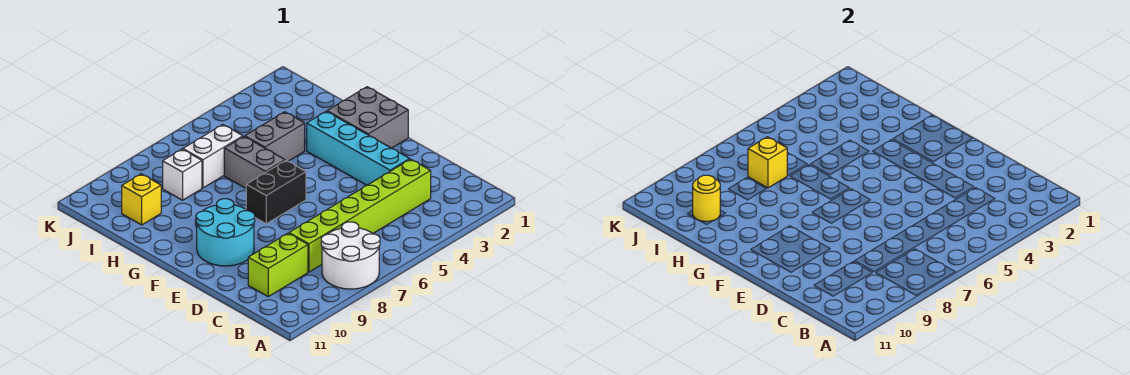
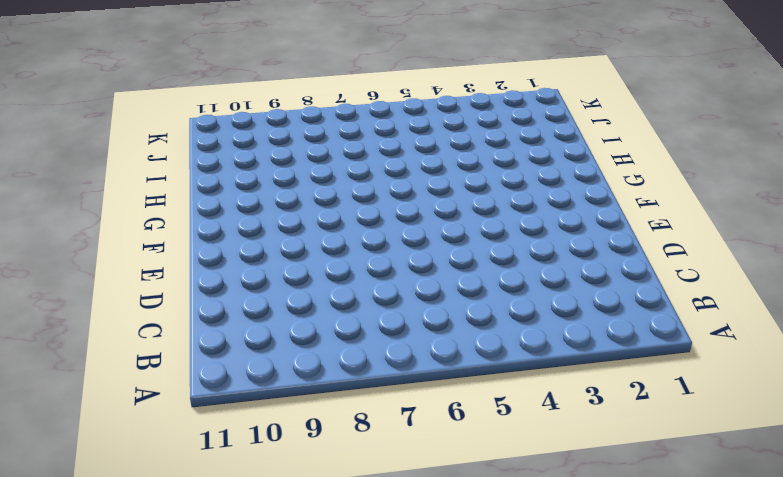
none -> white 2x2 round brick [321,222,380,289]
none -> lime 1x6 brick [289,159,431,272]
none -> lime 1x2 brick [248,233,308,296]

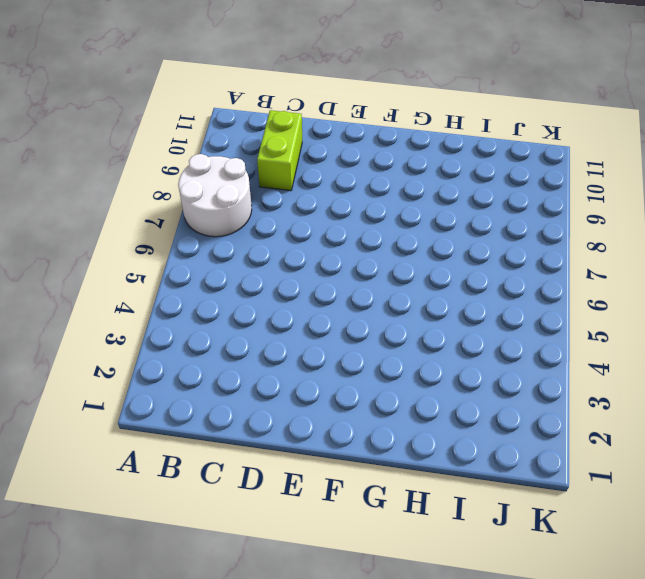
none -> lime 1x6 brick [289,159,431,272]
none -> cyan 1x4 brick [307,111,410,185]
none -> cyan 2x2 round brick [196,199,255,266]

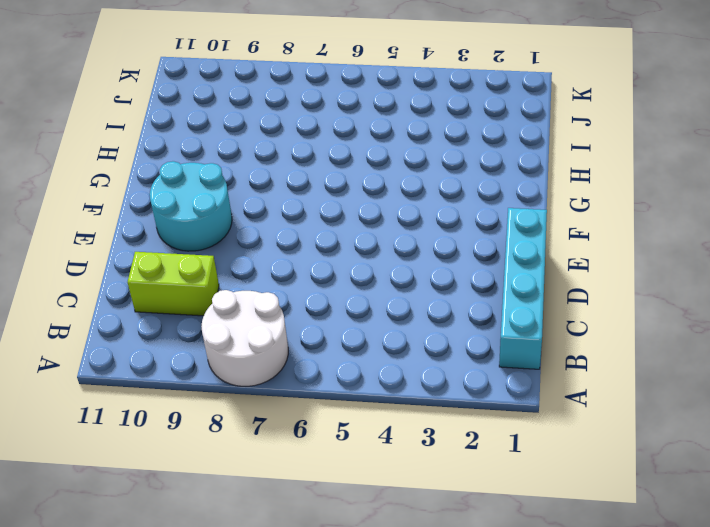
cyan 1x4 brick [499,208,547,369] -> cyan 1x4 brick moved to [307,111,410,185]
none -> lime 1x6 brick [289,159,431,272]
none -> grey 2x2 brick [327,87,408,148]
none -> black 1x2 brick [246,160,306,224]

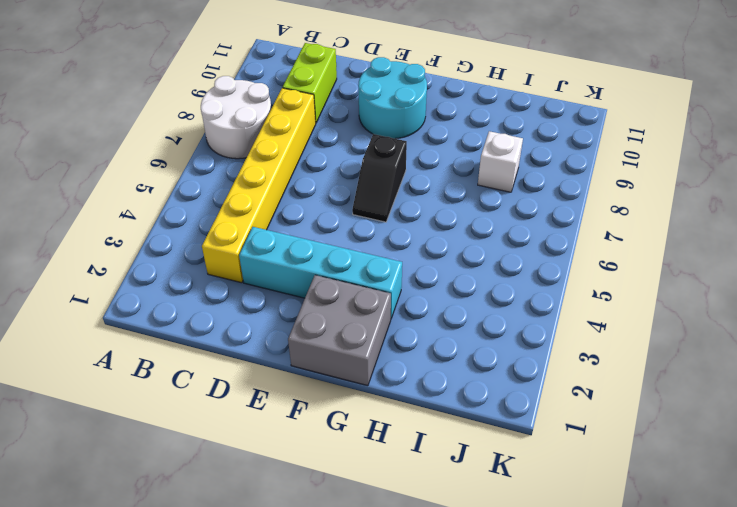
yellow 1x6 brick [202,88,316,283] -> lime 1x6 brick [289,159,431,272]
black 1x2 slope [352,134,407,222] -> black 1x2 brick [246,160,306,224]
none -> grey 1x2 brick [224,137,285,188]
none -> grey 1x2 brick [245,112,305,161]
none -> white 1x2 brick [183,125,243,188]

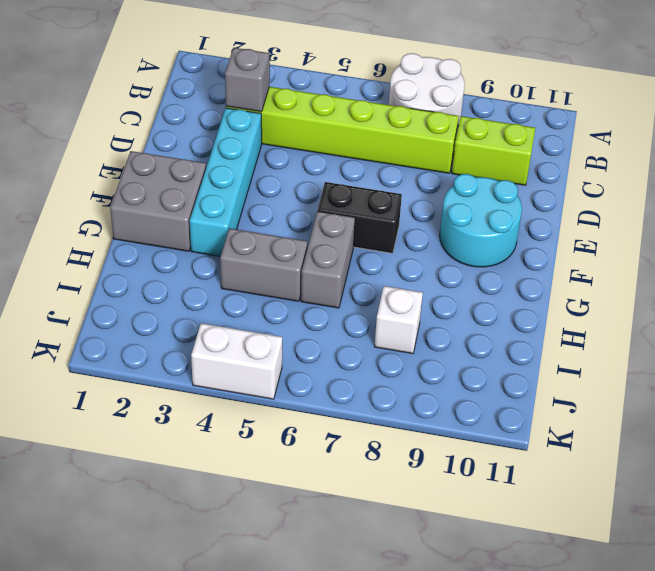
grey 1x1 brick [225,48,270,112] -> none
white 1x2 brick [191,323,282,399] -> white 1x2 brick moved to [183,125,243,188]
none -> yellow 1x1 brick [122,174,161,225]
none -> yellow 1x1 brick [748,137,787,188]
none -> yellow 1x1 round brick [693,175,720,221]

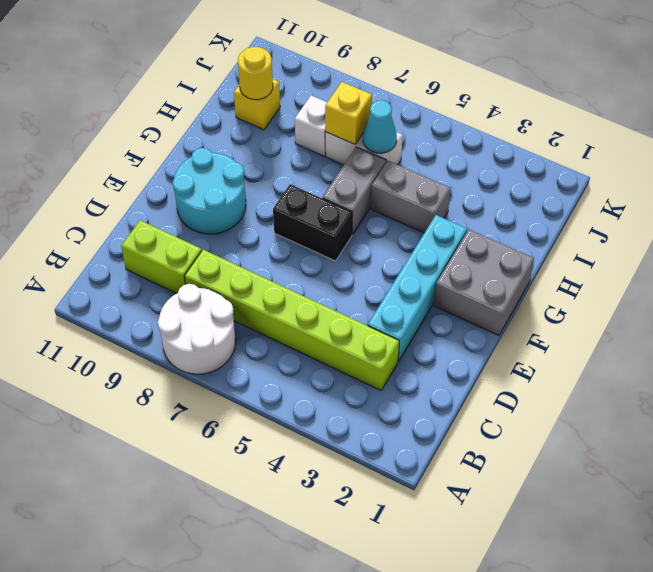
cyan 1x1 cone [363,100,397,153] -> none

